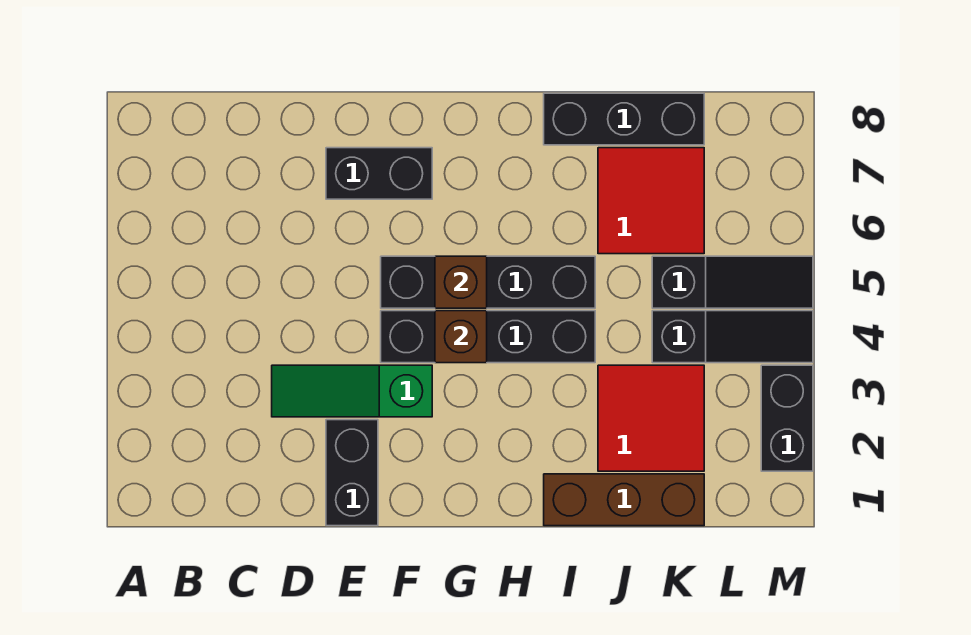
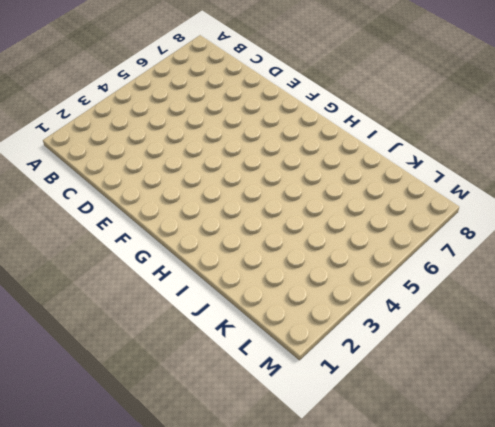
none -> green 1x3 slope [272,365,432,417]
none -> black 1x2 brick [326,420,378,526]
none -> black 1x2 brick [326,148,432,199]

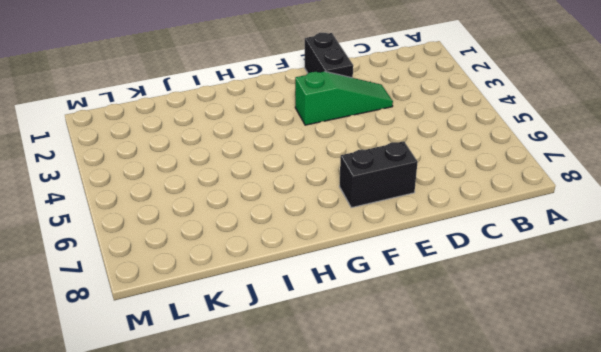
none -> black 1x4 brick [381,311,595,363]
none -> black 1x4 brick [381,256,595,308]
none -> brown 1x3 brick [544,474,704,526]

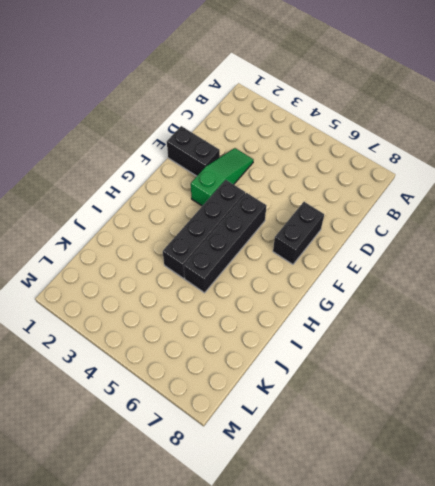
none -> brown 1x3 brick [544,474,704,526]
none -> black 1x3 brick [544,93,704,145]
none -> red 2x2 tile [598,365,704,471]

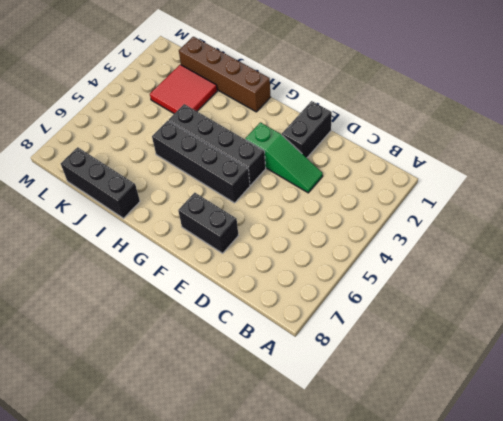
brown 1x4 brick [179,37,271,112] -> brown 1x3 brick [544,474,704,526]
none -> red 2x2 tile [598,148,704,254]
none -> black 1x3 slope [652,311,813,363]
none -> black 1x3 slope [652,256,813,308]

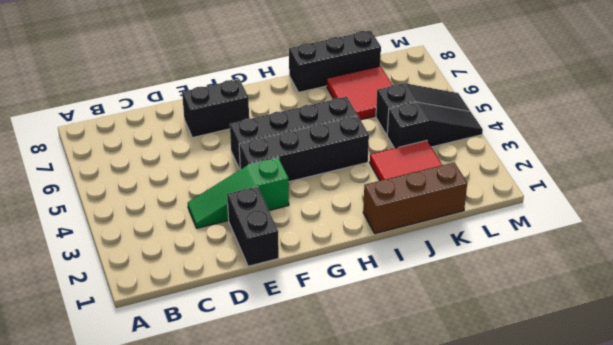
none -> black 1x2 brick [761,365,813,471]
none -> brown 1x1 brick [435,311,487,363]
none -> brown 1x1 brick [435,256,487,308]

